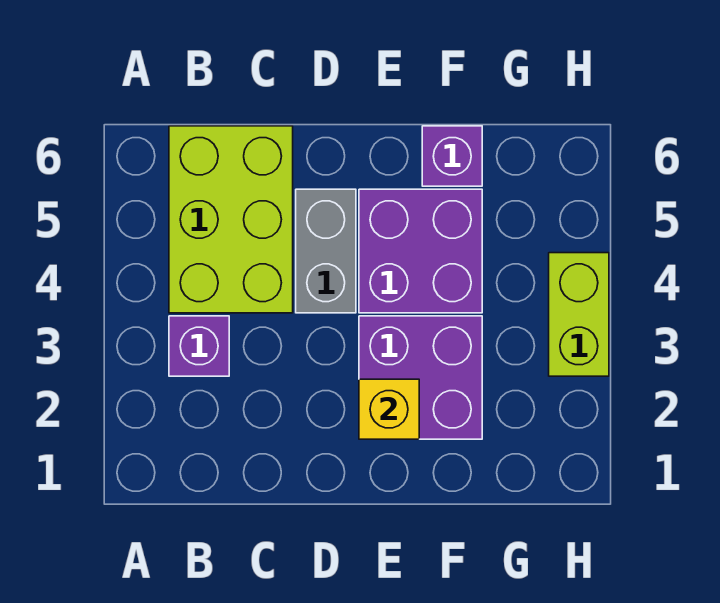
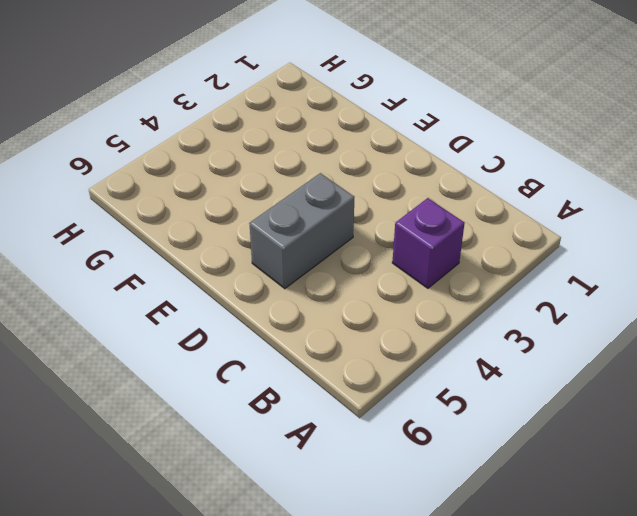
none -> lime 2x3 brick [169,126,293,313]
none -> purple 2x2 brick [359,316,482,439]

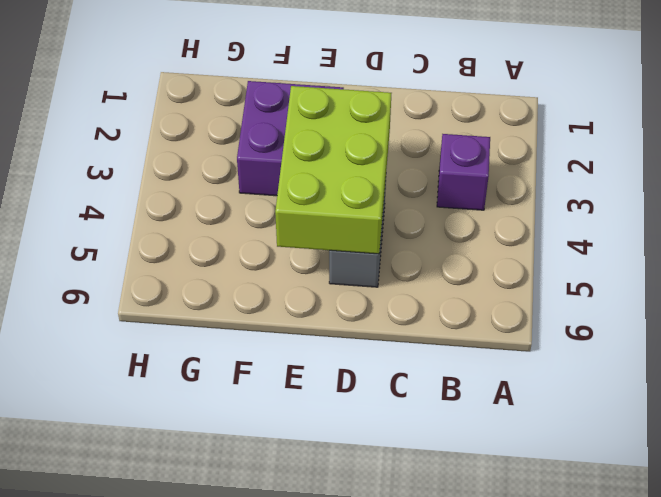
lime 2x3 brick [275,86,391,254] -> lime 2x3 brick moved to [169,126,293,313]
none -> purple 2x2 brick [359,189,482,313]
none -> purple 1x1 brick [422,126,482,186]

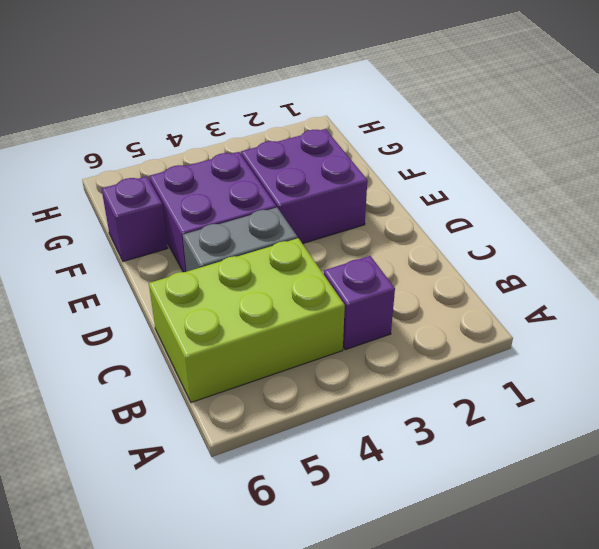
none -> lime 1x2 brick [549,253,609,376]
none -> yellow 1x1 brick [359,379,419,439]

